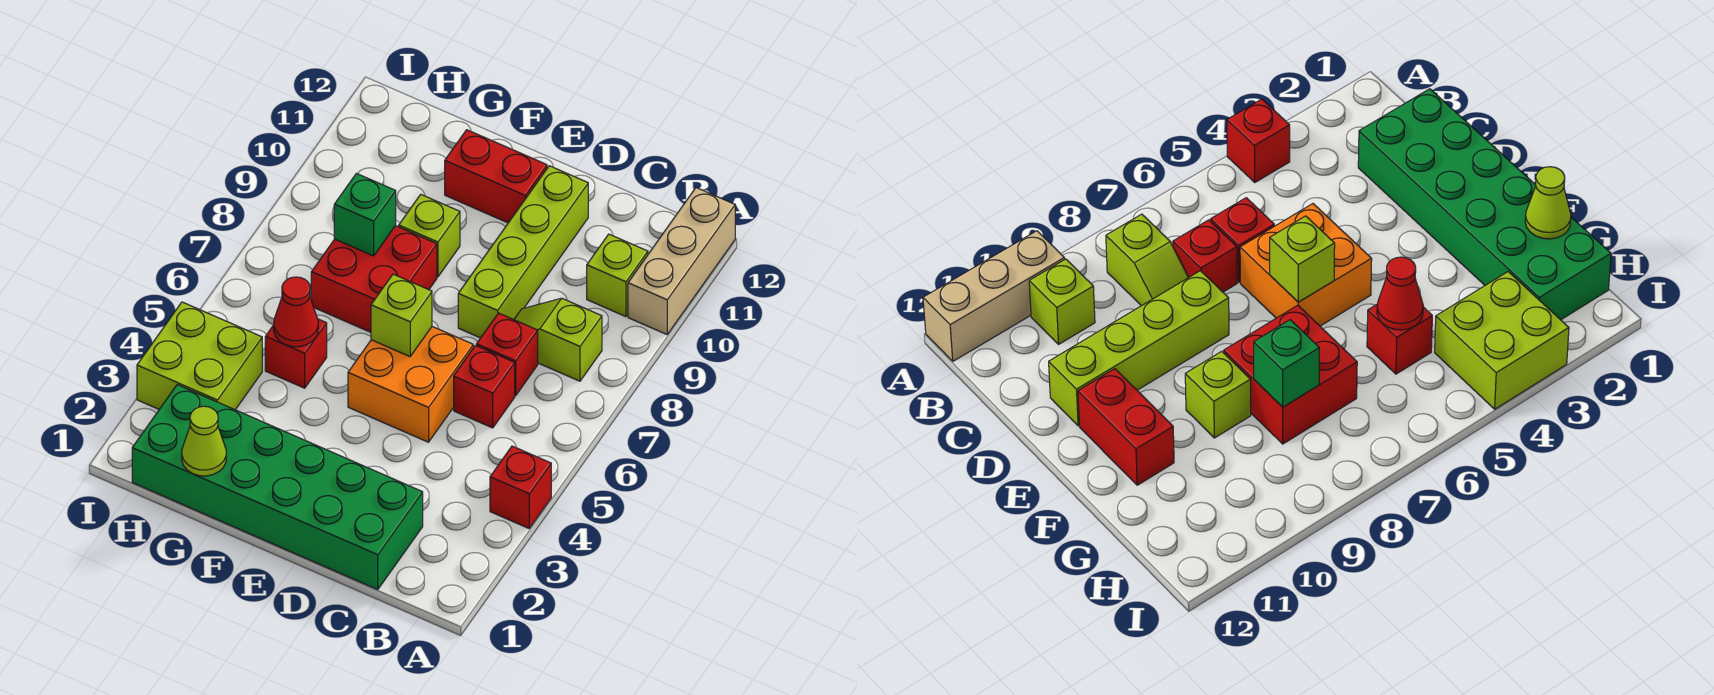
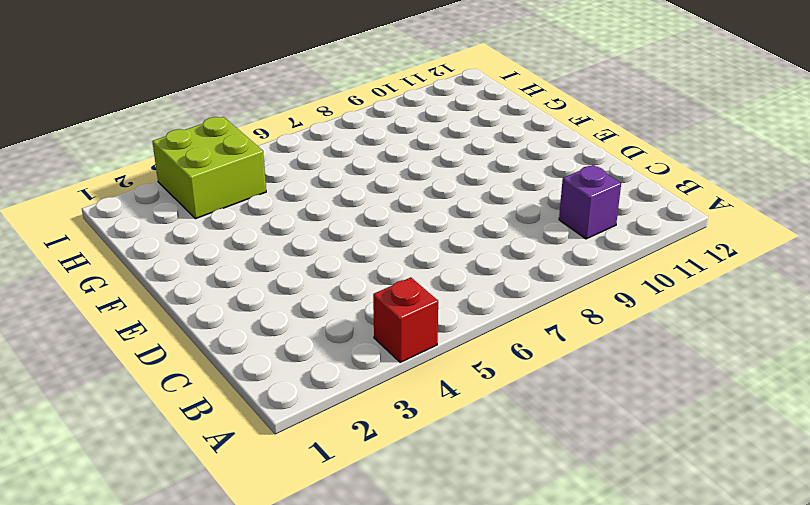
purple 1x1 brick [559,165,621,239] -> lime 1x1 brick [587,234,648,317]
none -> tan 1x3 brick [628,188,735,334]
none -> lime 1x2 slope [514,298,602,381]
none -> green 2x6 brick [132,385,423,589]

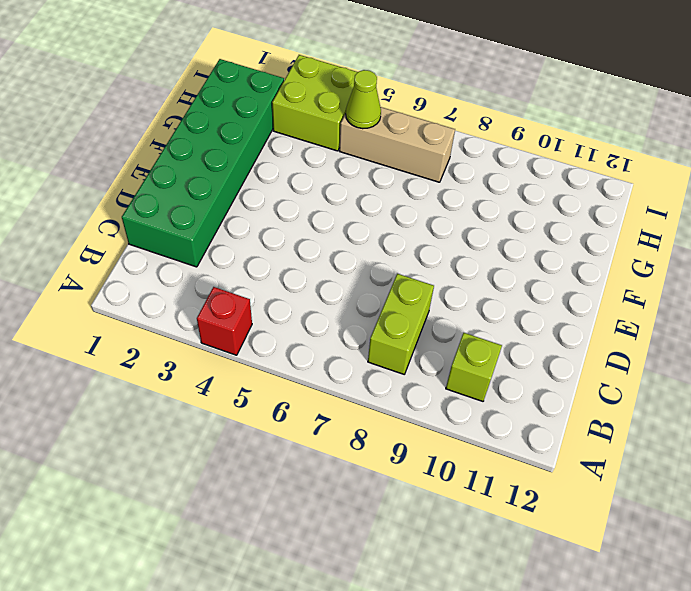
lime 1x2 brick [368,274,434,374] -> lime 1x2 slope [514,298,602,381]
tan 1x3 brick [340,107,455,182] -> tan 1x3 brick moved to [628,188,735,334]
lime 1x1 cone [346,70,381,129] -> lime 1x1 cone moved to [182,406,226,476]
none -> red 1x1 brick [454,345,515,428]
none -> red 1x1 brick [477,313,538,396]
none -> orange 2x2 brick [348,327,473,442]

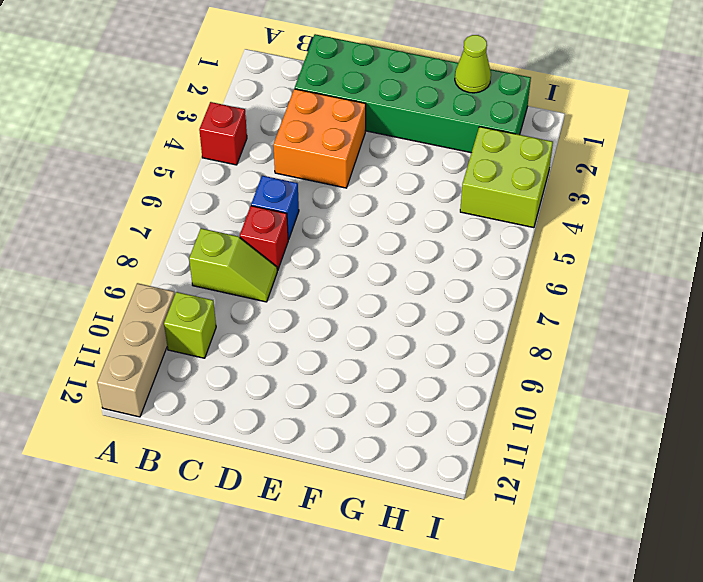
orange 2x2 brick [273,89,366,188] -> orange 2x2 brick moved to [348,327,473,442]
blue 1x1 brick [251,176,299,240] -> red 1x1 brick [454,345,515,428]
none -> lime 1x4 brick [458,166,588,338]
none -> red 1x2 brick [445,130,547,223]
none -> red 2x2 brick [311,226,437,332]

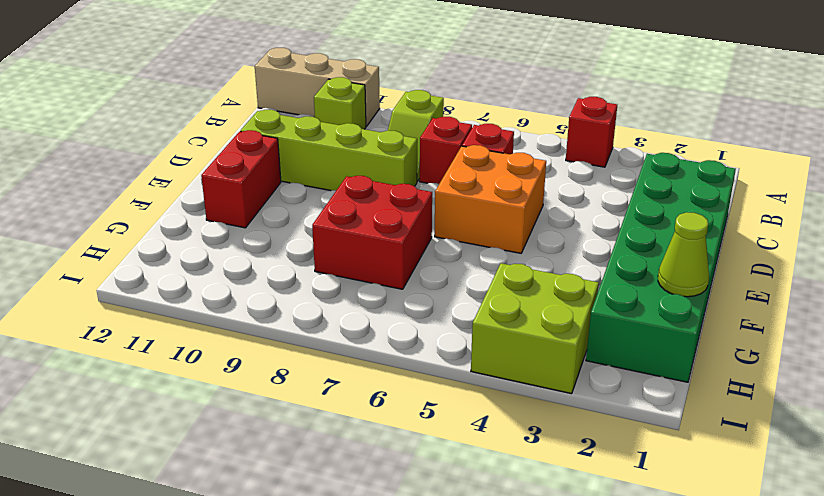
none -> lime 1x1 brick [399,195,460,277]
none -> red 1x1 brick [265,319,327,388]
none -> lime 1x1 brick [371,274,432,357]

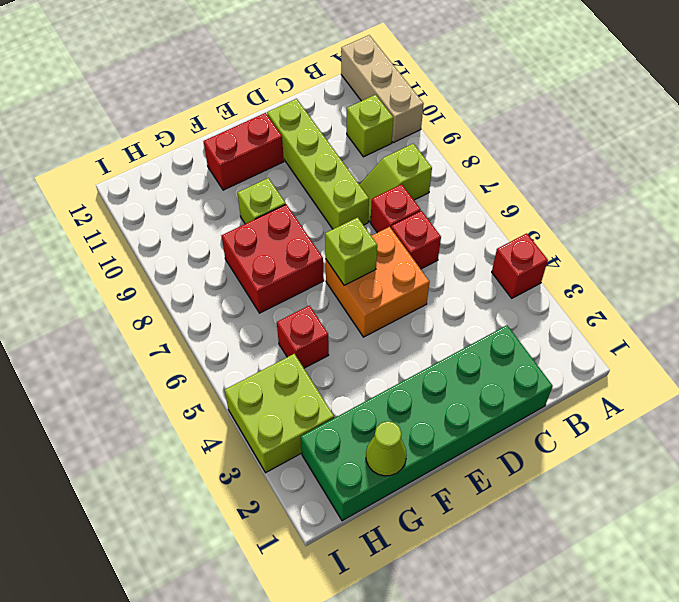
none -> red 1x1 cone [274,277,318,347]
none -> green 1x1 brick [334,174,396,256]

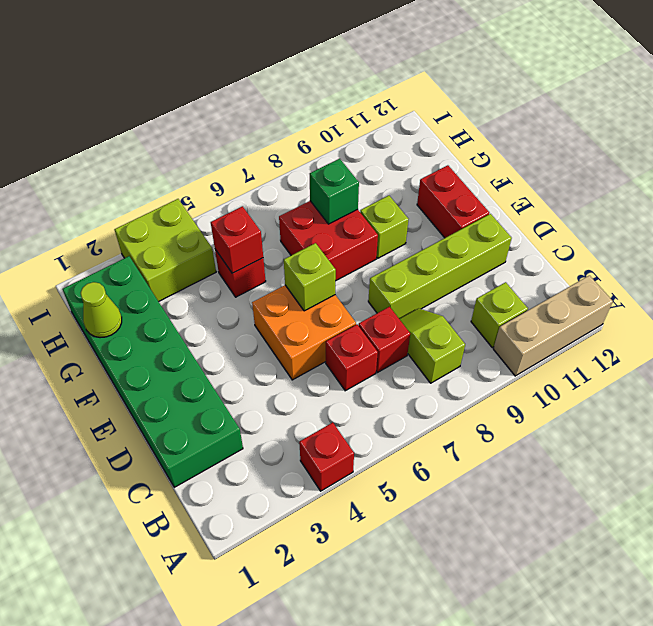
red 1x1 brick [211,206,263,273] -> red 1x1 cone [274,277,318,347]

